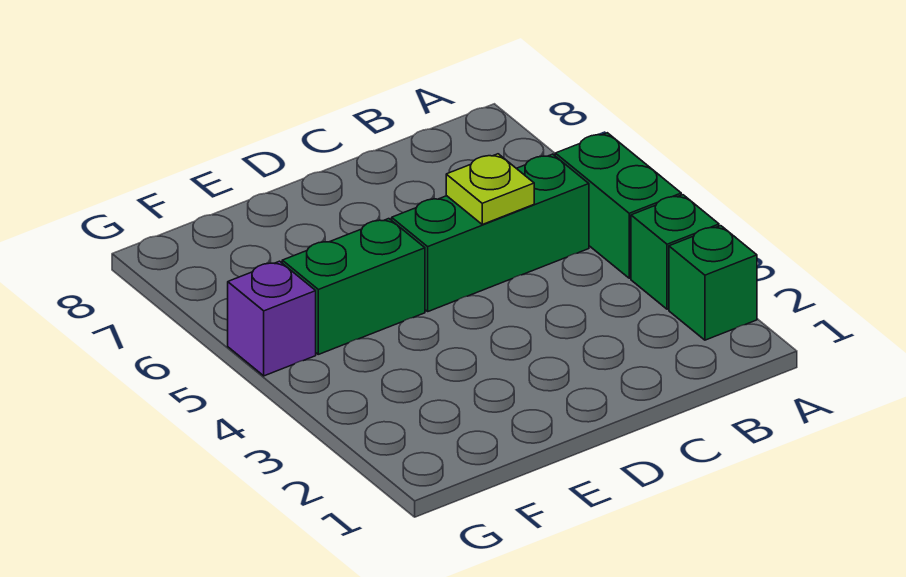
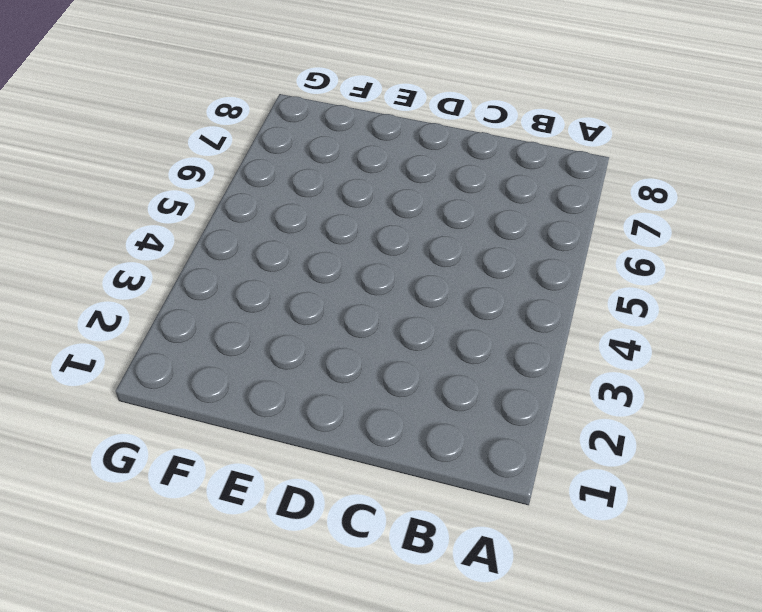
none -> green 1x1 brick [669,226,757,340]
none -> green 1x1 brick [631,195,719,309]

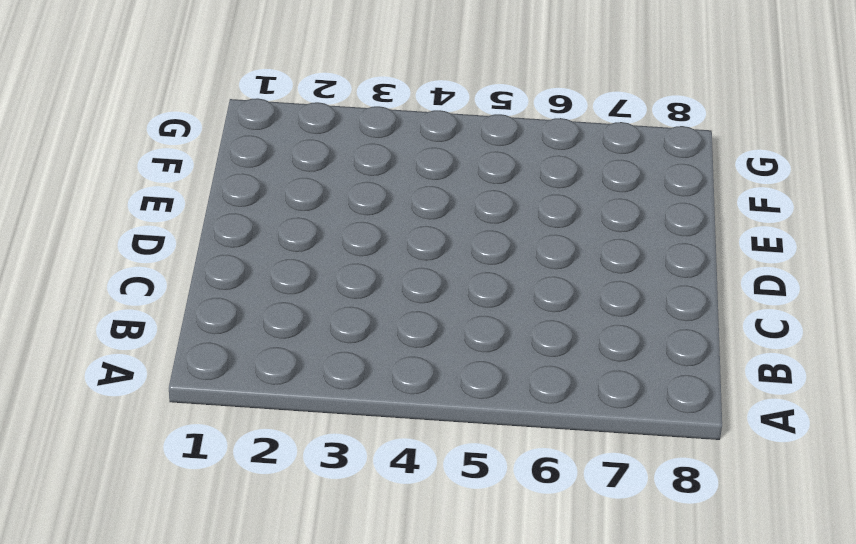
none -> green 1x1 brick [669,226,757,340]
none -> green 1x1 brick [631,195,719,309]

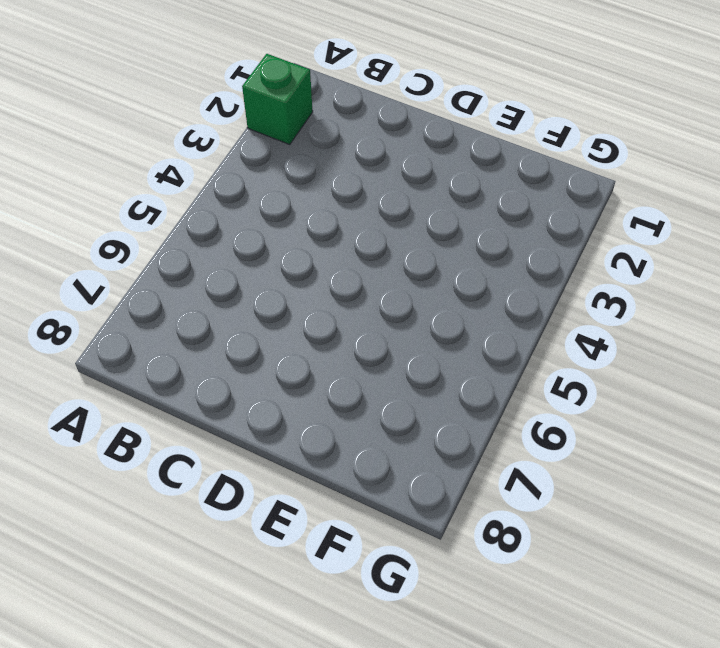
none -> green 1x1 brick [631,195,719,309]
none -> green 1x2 brick [555,133,681,278]

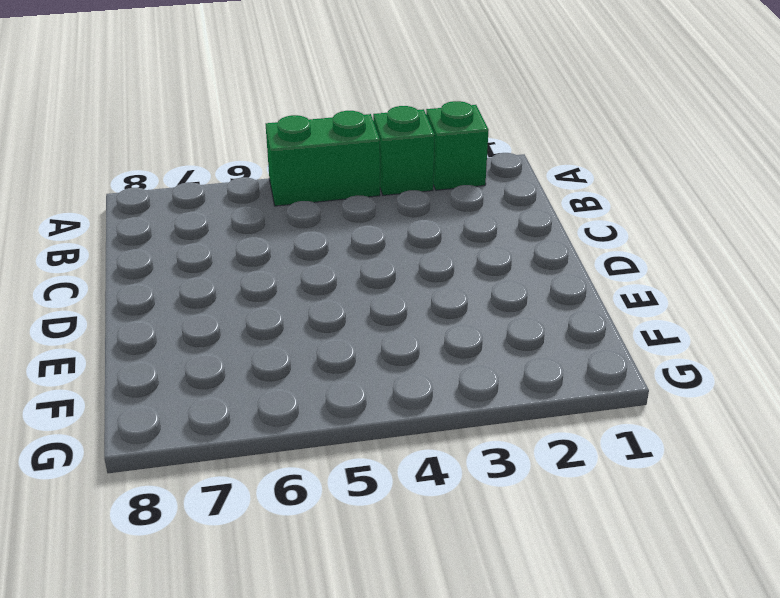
none -> green 1x3 brick [392,154,589,311]
none -> green 1x2 brick [282,219,425,354]

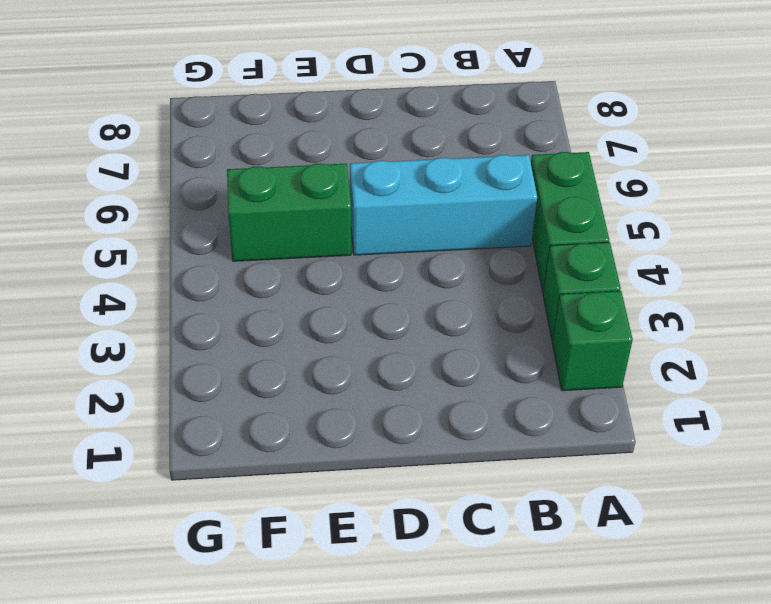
cyan 1x3 brick [350,155,537,255] -> green 1x3 brick [392,154,589,311]
none -> purple 1x1 brick [228,261,316,376]
none -> lime 1x1 plate [446,154,534,224]

